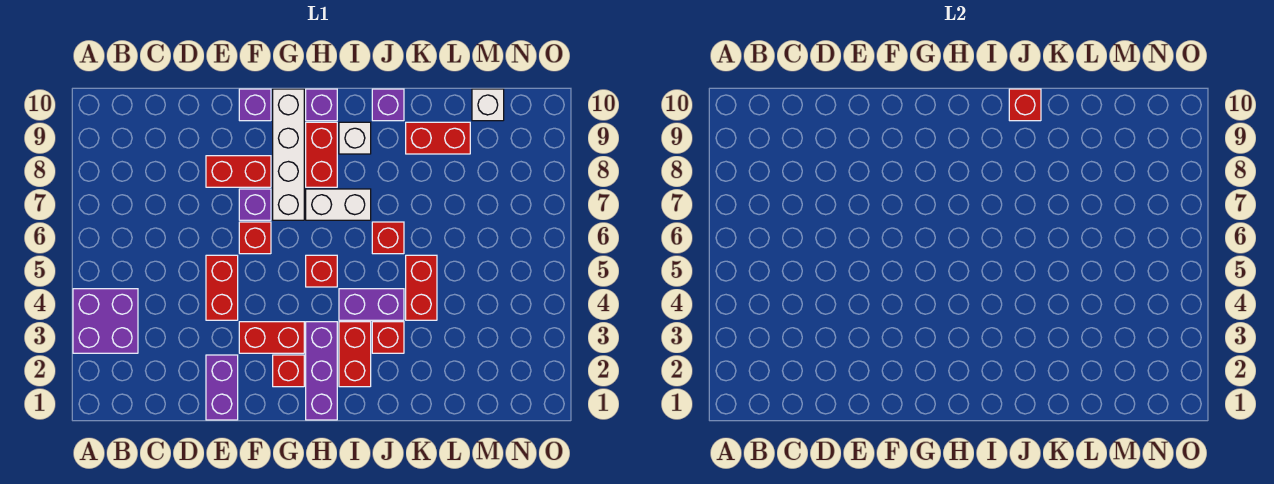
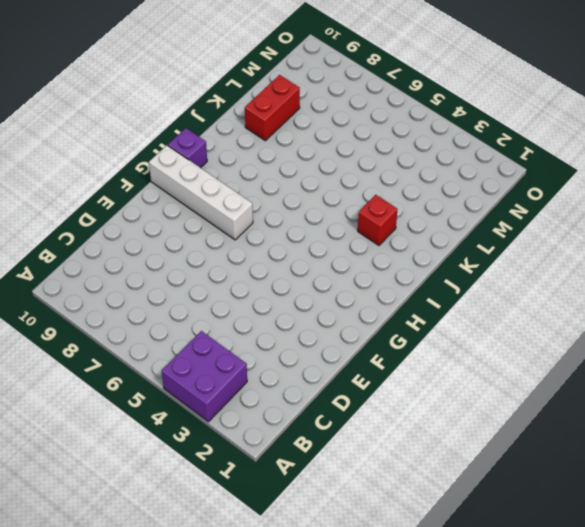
none -> purple 1x2 brick [206,355,238,420]
none -> red 1x2 brick [206,255,238,320]
none -> red 1x2 brick [206,156,271,187]

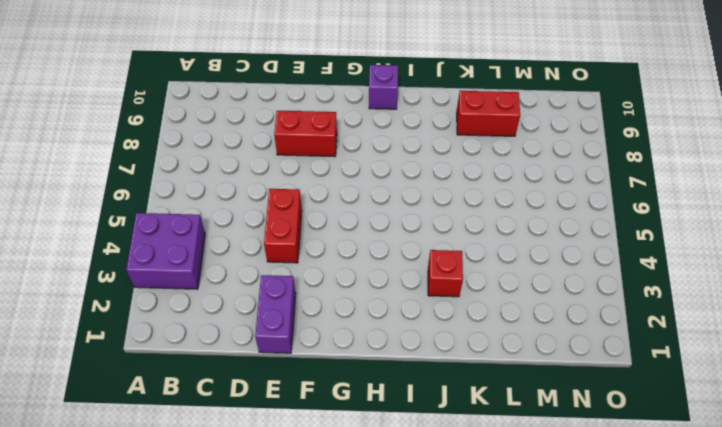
none -> red 1x2 brick [239,322,304,353]
none -> red 1x1 brick [239,222,271,254]
none -> purple 1x1 brick [239,189,271,220]

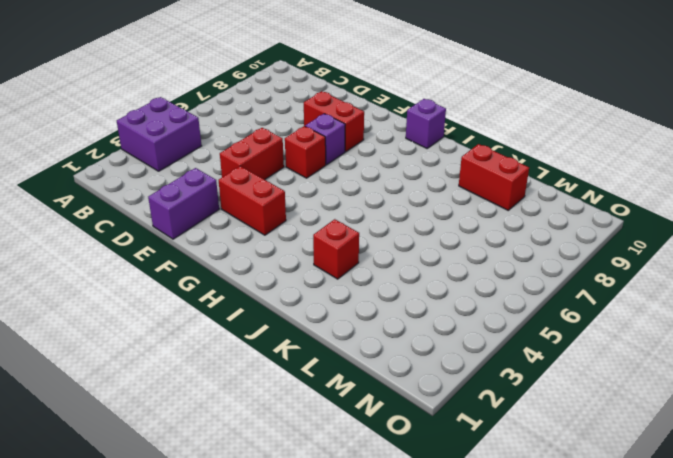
none -> purple 1x1 brick [239,89,271,121]
none -> red 1x1 brick [273,355,304,387]
none -> white 1x4 brick [273,89,304,220]

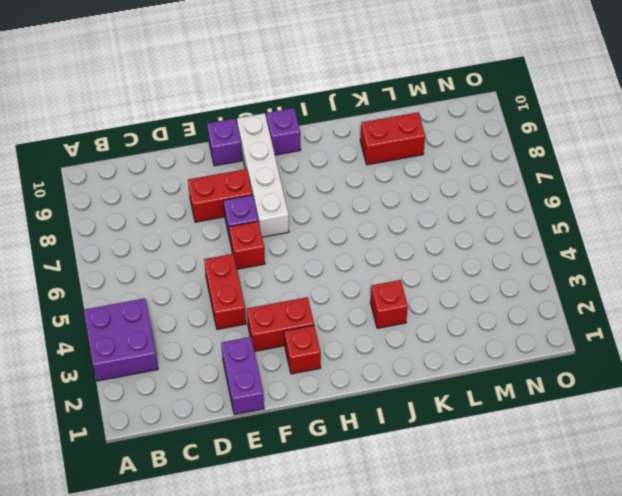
none -> purple 1x3 brick [306,322,337,420]
none -> red 1x1 brick [306,255,337,287]
none -> white 1x2 brick [306,189,371,220]

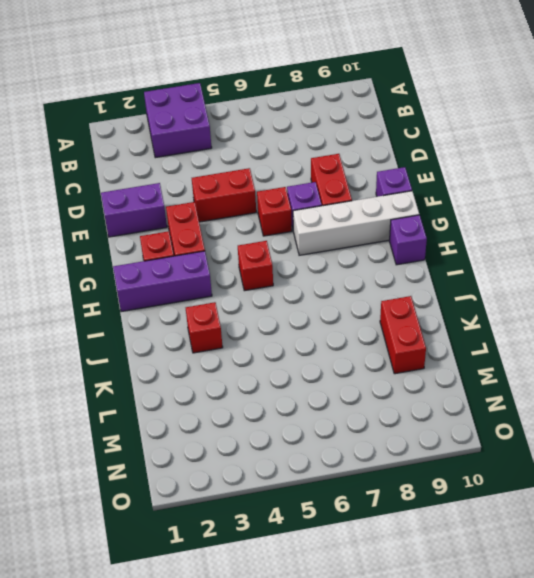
none -> white 1x2 brick [306,189,371,220]
none -> red 1x2 brick [306,122,337,187]
none -> red 1x2 brick [339,322,371,387]

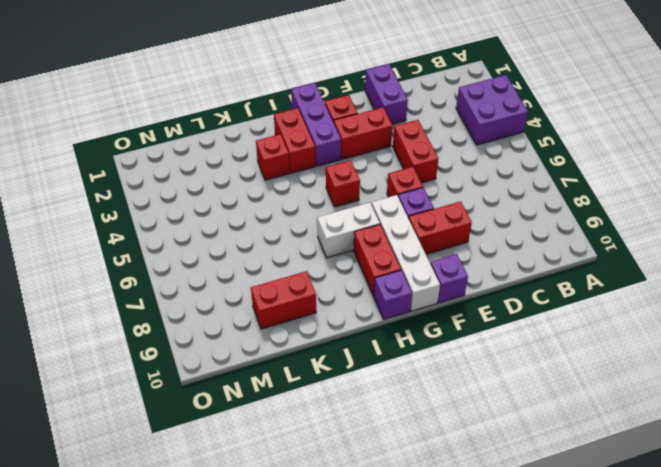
none -> purple 1x2 brick [339,289,404,320]
none -> white 1x1 brick [339,122,371,154]
none -> red 1x1 brick [372,222,404,254]

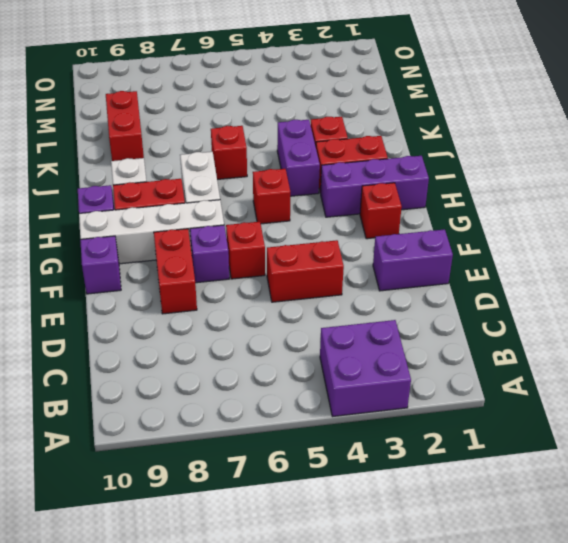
none -> red 1x2 brick [239,322,304,353]
none -> purple 1x1 brick [372,89,404,121]
none -> red 1x2 brick [406,255,437,320]

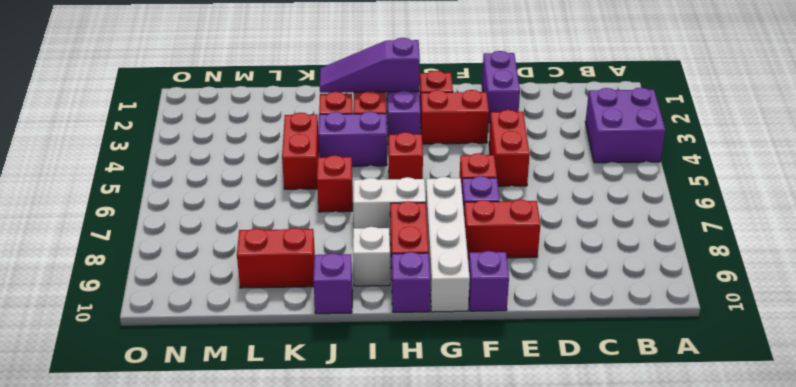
purple 1x3 slope [320,38,420,93] -> none
none -> white 1x1 brick [472,89,504,121]
none -> red 1x1 brick [1009,89,1041,121]

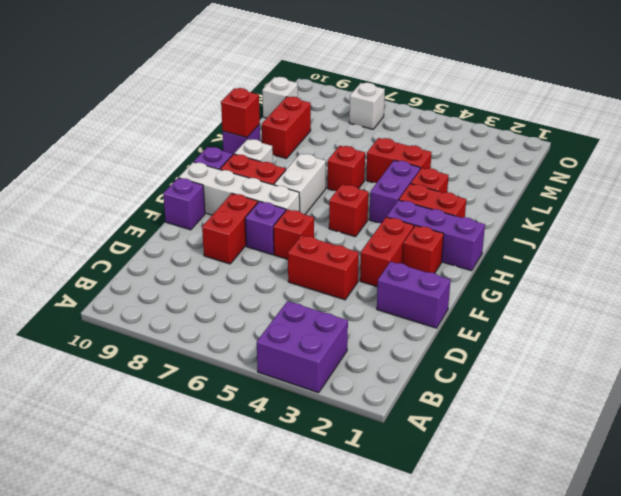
white 1x1 brick [349,83,385,129] -> none

